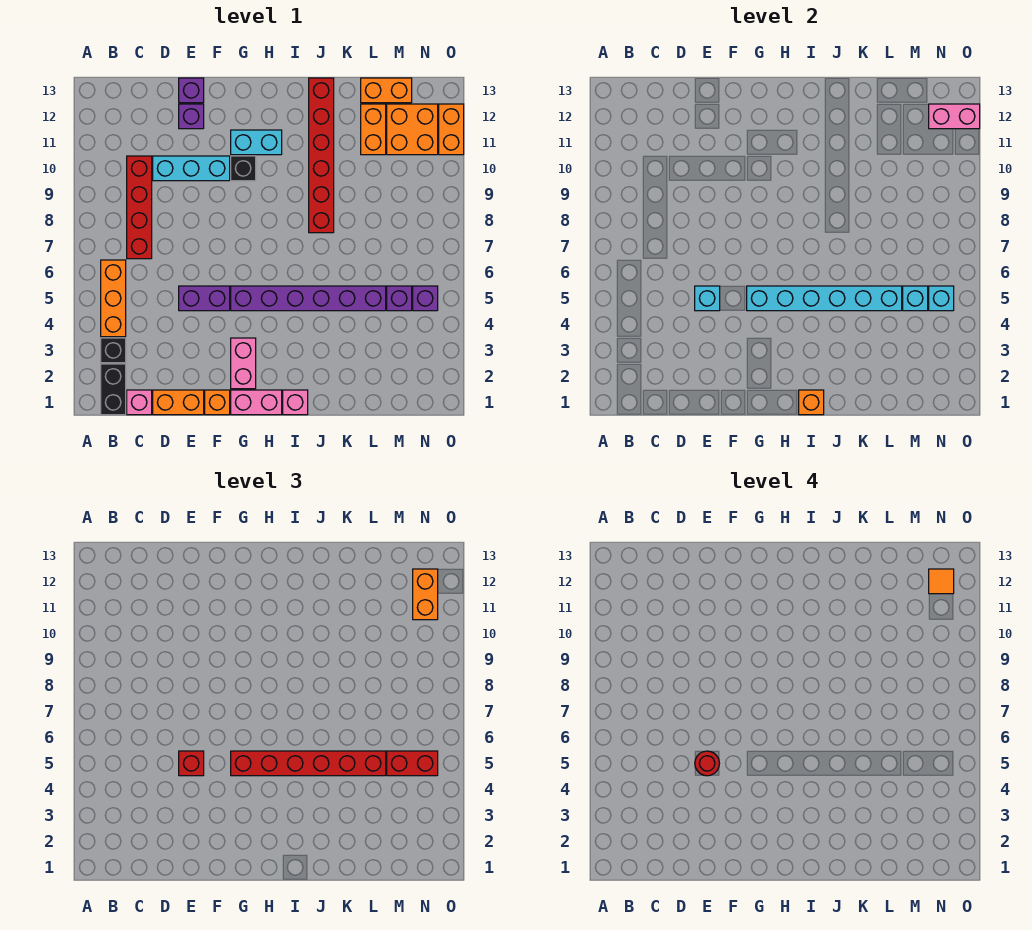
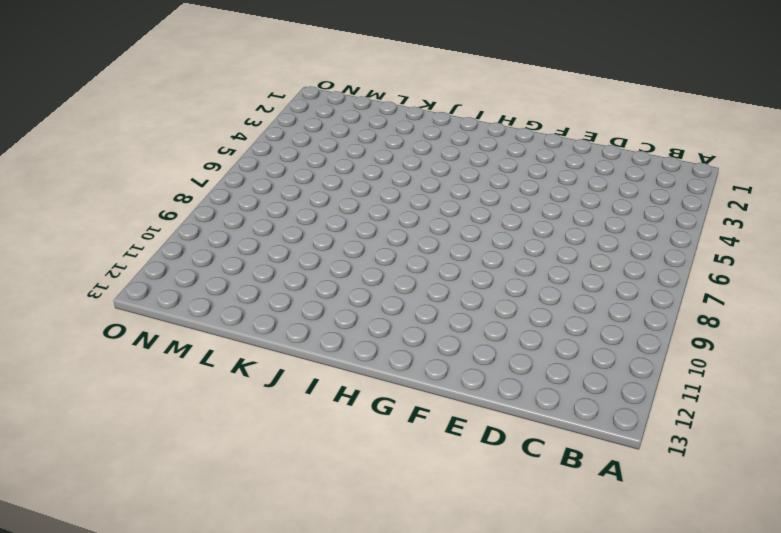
none -> black 1x2 brick [101,364,126,415]
none -> black 1x1 brick [101,338,126,363]
none -> orange 1x3 brick [101,260,126,337]
none -> pink 1x1 brick [127,390,152,415]

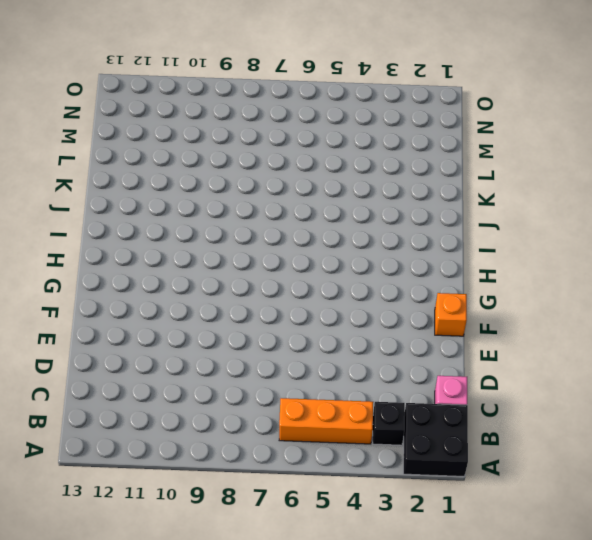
black 2x2 brick [403,403,468,476] -> black 1x2 brick [101,364,126,415]
none -> red 1x4 brick [127,156,152,259]
none -> orange 1x2 brick [153,390,204,415]
none -> cyan 1x3 brick [153,156,230,181]
none -> purple 1x2 brick [179,286,230,311]

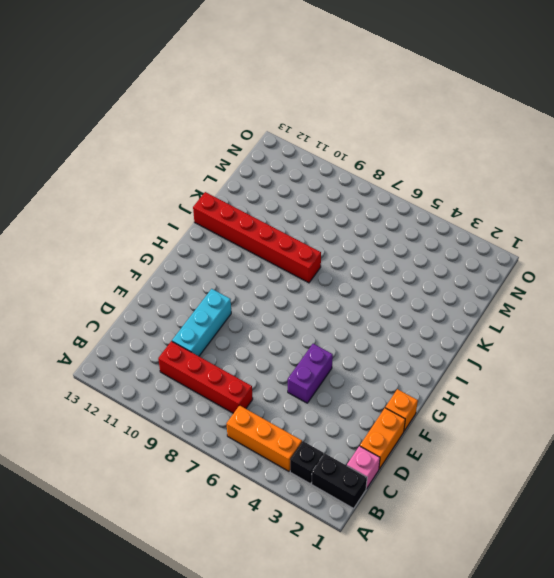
none -> purple 1x1 brick [179,104,204,129]
none -> purple 1x1 brick [179,78,204,103]
none -> pink 1x2 brick [231,390,282,415]
none -> pink 1x2 brick [231,338,256,389]

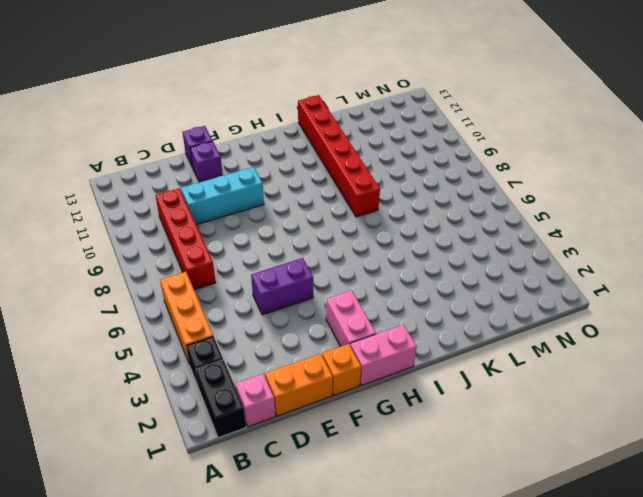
none -> purple 1x6 brick [231,286,386,311]
none -> black 1x1 brick [231,156,256,181]
none -> cyan 1x2 brick [231,130,282,155]
none -> pink 1x1 brick [283,390,308,415]

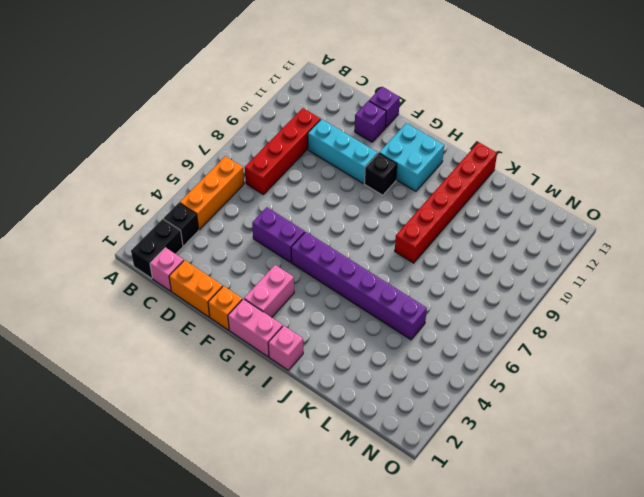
cyan 2x2 brick [379,123,444,191] -> cyan 1x2 brick [231,130,282,155]
none -> orange 1x2 brick [361,104,386,155]
none -> orange 1x2 brick [361,78,412,103]
none -> purple 1x1 brick [387,286,412,311]
none -> orange 2x2 brick [387,104,438,155]

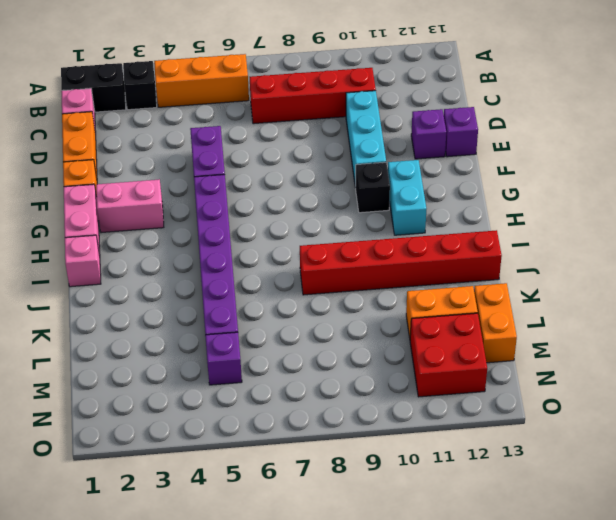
red 2x2 brick [410,313,487,397] -> orange 2x2 brick [387,104,438,155]
none -> purple 1x1 brick [413,286,438,311]
none -> orange 1x2 brick [439,104,464,155]
none -> cyan 1x1 brick [695,286,720,311]
none -> cyan 1x6 brick [747,286,902,311]

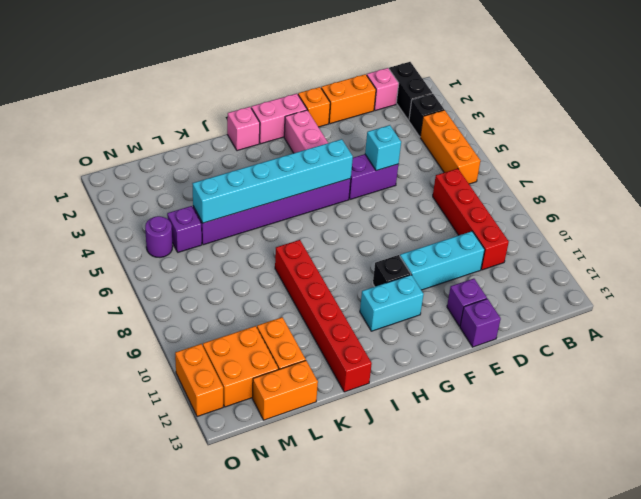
purple 1x1 round brick [145,216,173,257] -> purple 1x1 brick [413,286,438,311]
none -> orange 1x1 brick [799,390,824,415]
none -> cyan 1x1 brick [903,286,928,311]
none -> cyan 1x1 brick [929,286,954,311]
none -> pink 1x2 brick [929,104,980,129]

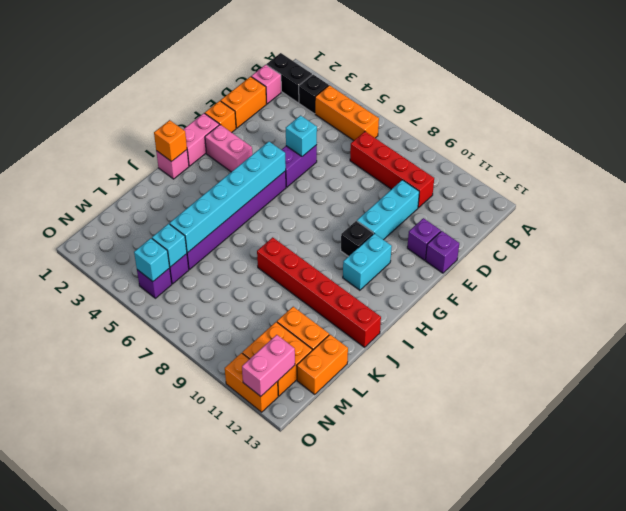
none -> red 1x1 brick [179,751,204,776]
none -> red 1x6 brick [231,751,386,776]
none -> red 1x2 brick [387,751,438,776]
none -> orange 1x2 brick [413,569,438,620]

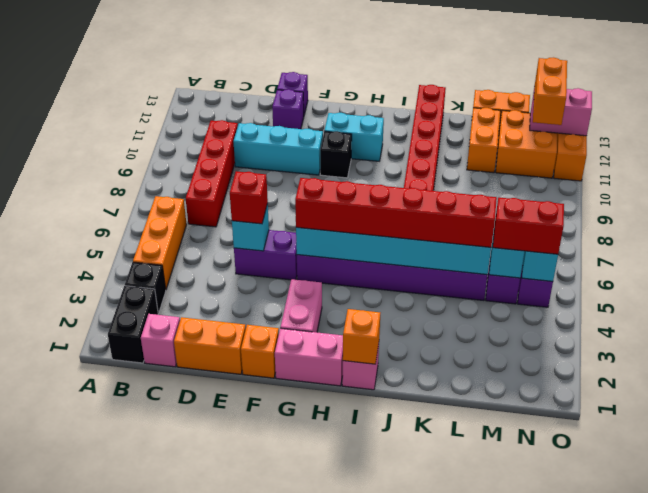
none -> red 1x1 round brick [695,751,719,776]
none -> orange 1x1 tile [929,569,954,594]

